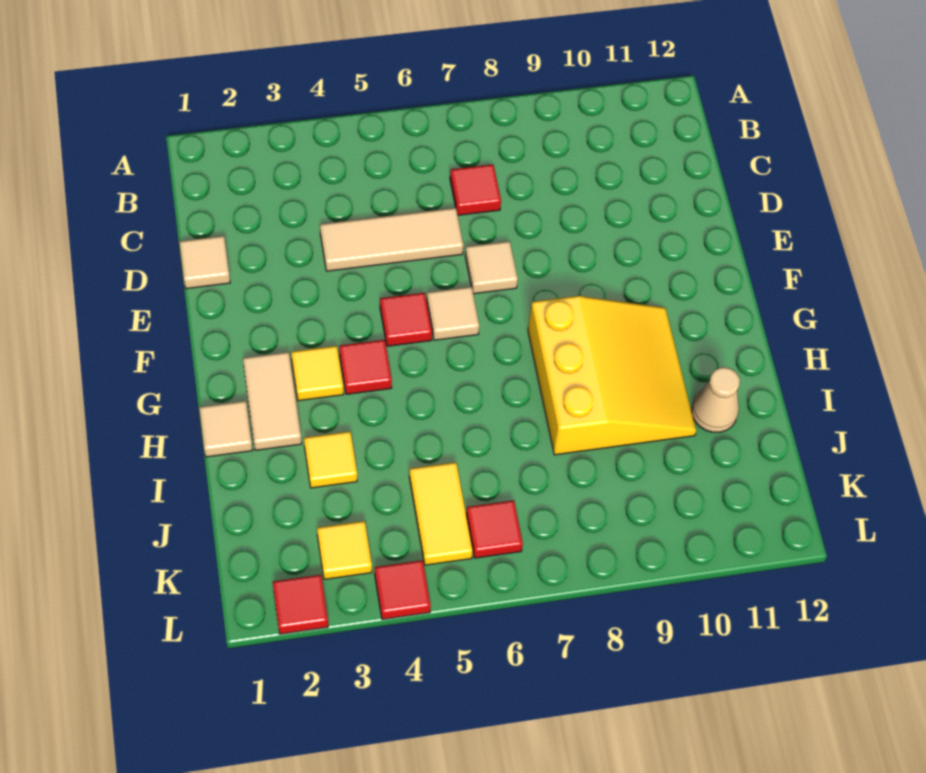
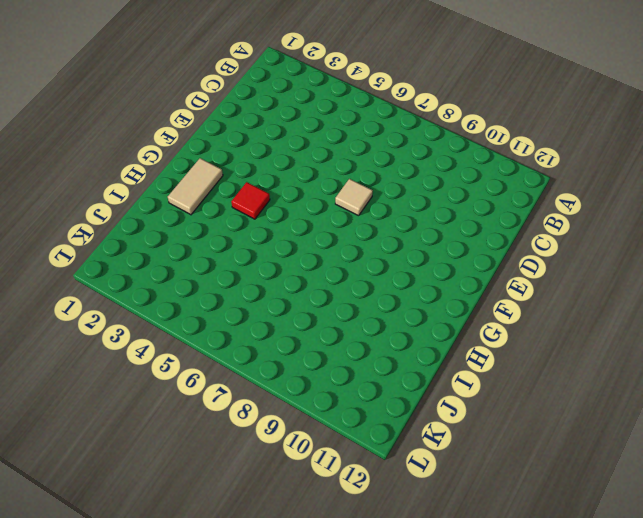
none -> red 1x1 tile [450,164,501,215]
none -> tan 1x1 tile [179,236,230,289]
none -> tan 1x3 tile [320,208,463,271]

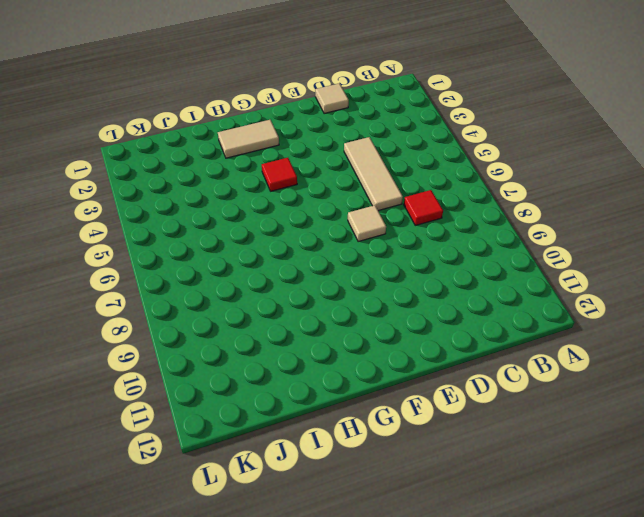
none -> red 1x1 tile [380,293,432,346]
none -> tan 1x1 tile [427,287,479,340]
none -> yellow 1x1 tile [291,346,344,401]

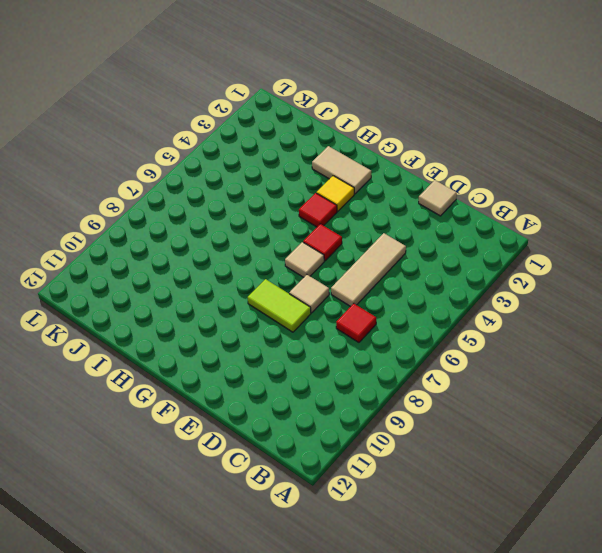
lime 1x2 tile [248,279,311,332] -> none
none -> yellow 3x3 slope [528,296,696,455]
none -> tan 1x1 tile [199,401,253,457]
none -> yellow 1x1 tile [304,431,357,488]

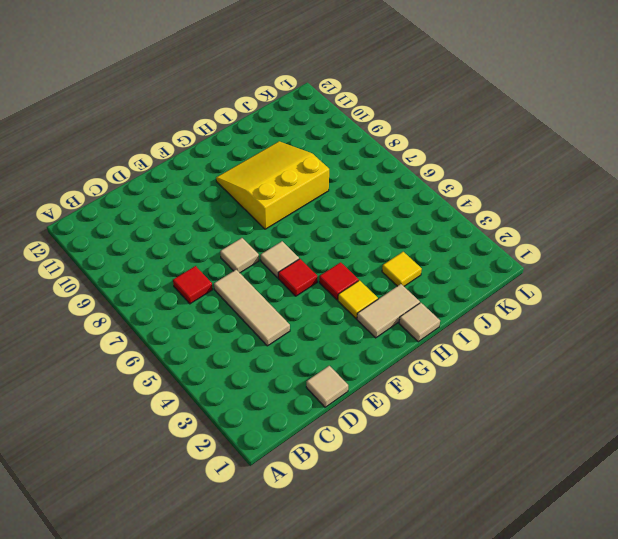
none -> tan 1x1 cone [692,367,740,432]
none -> yellow 1x2 tile [409,462,473,565]
none -> yellow 1x1 tile [317,521,372,579]

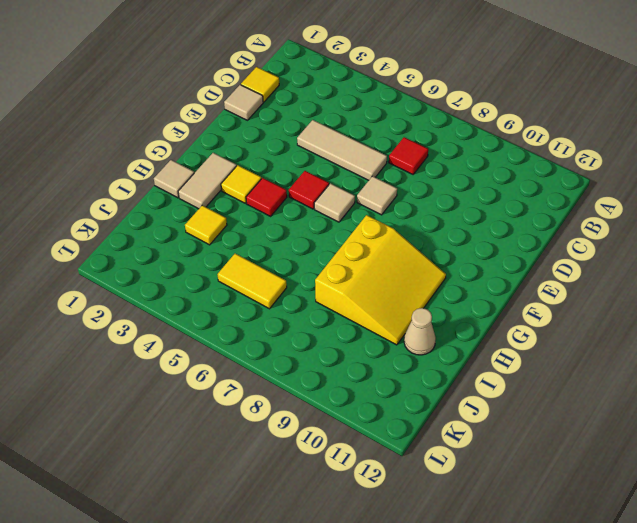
yellow 1x1 tile [241,67,279,102] -> yellow 1x1 tile moved to [317,521,372,579]
yellow 1x2 tile [218,254,287,309] -> yellow 1x2 tile turned to [409,462,473,565]
none -> red 1x1 tile [466,500,523,558]
none -> red 1x1 tile [273,575,328,634]
none -> red 1x1 tile [375,560,431,619]

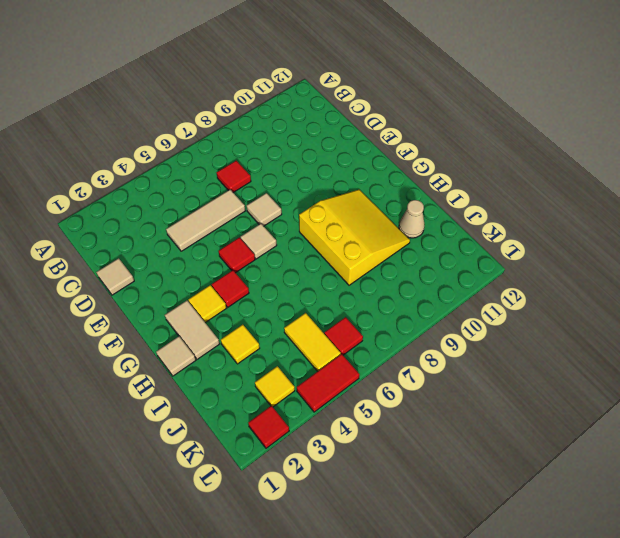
red 1x2 tile [297,354,359,412] -> red 1x1 tile [375,560,431,619]

